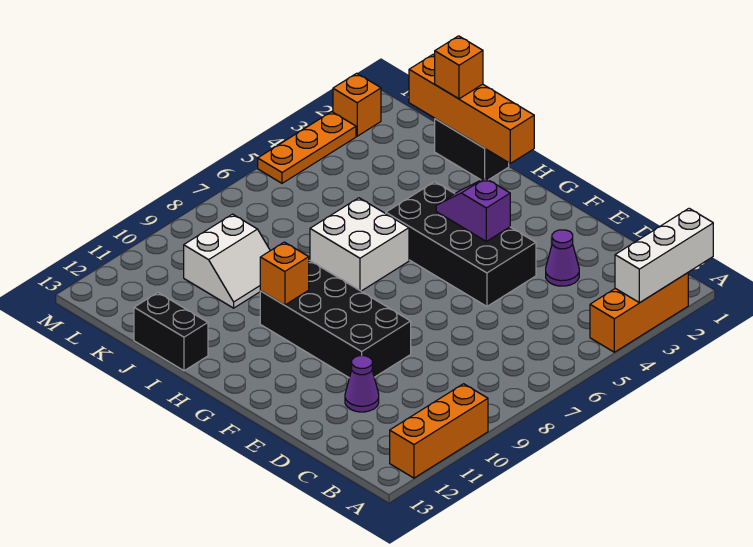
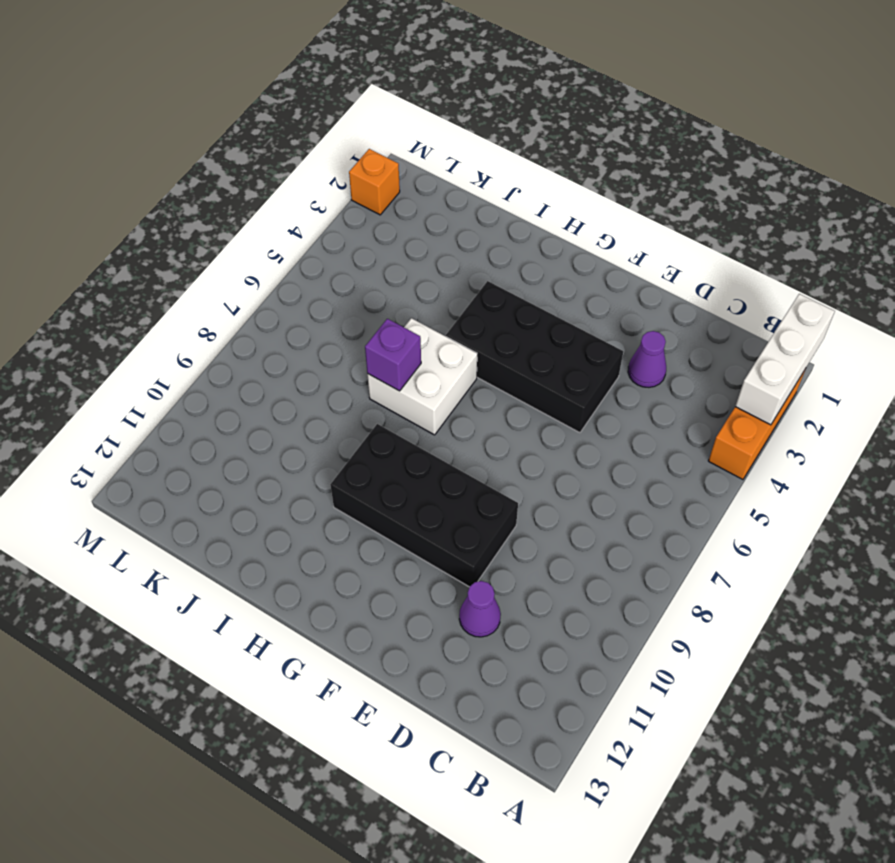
purple 1x1 brick [365,319,421,391] -> none
none -> orange 1x3 brick [390,384,488,478]
none -> black 1x2 brick [435,119,509,180]
none -> black 1x2 brick [134,293,208,371]

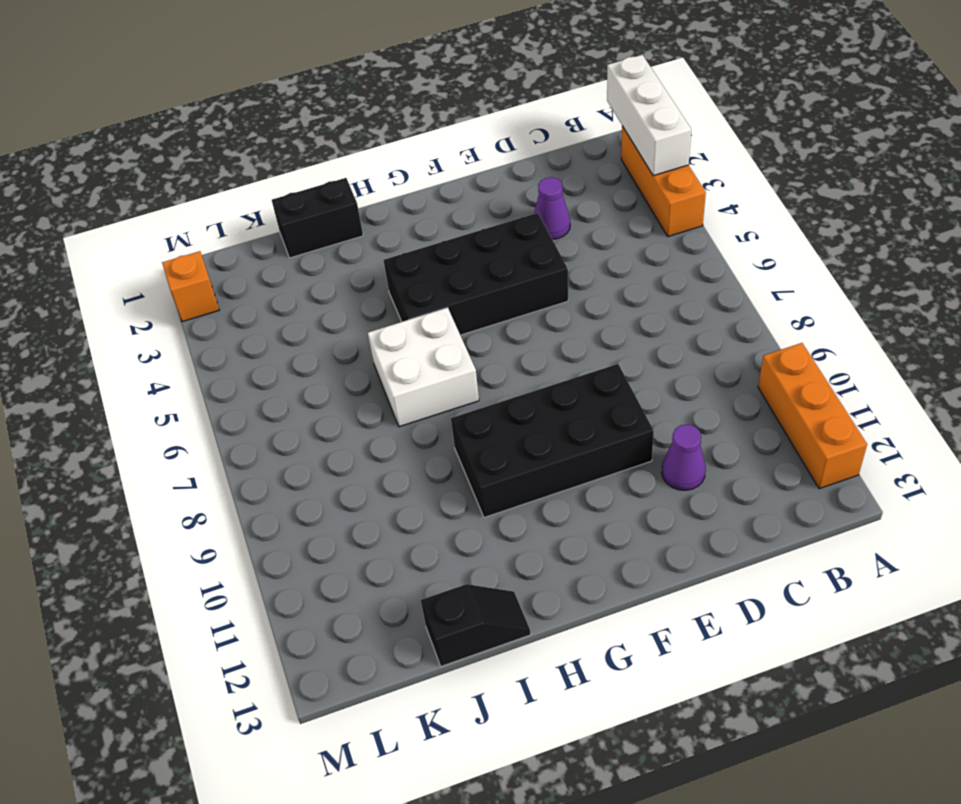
black 1x2 slope [421,584,531,666] -> black 1x2 brick [134,293,208,371]
none -> white 2x2 slope [184,214,270,308]
none -> orange 1x3 plate [258,112,356,183]
none -> purple 1x2 slope [436,178,510,241]

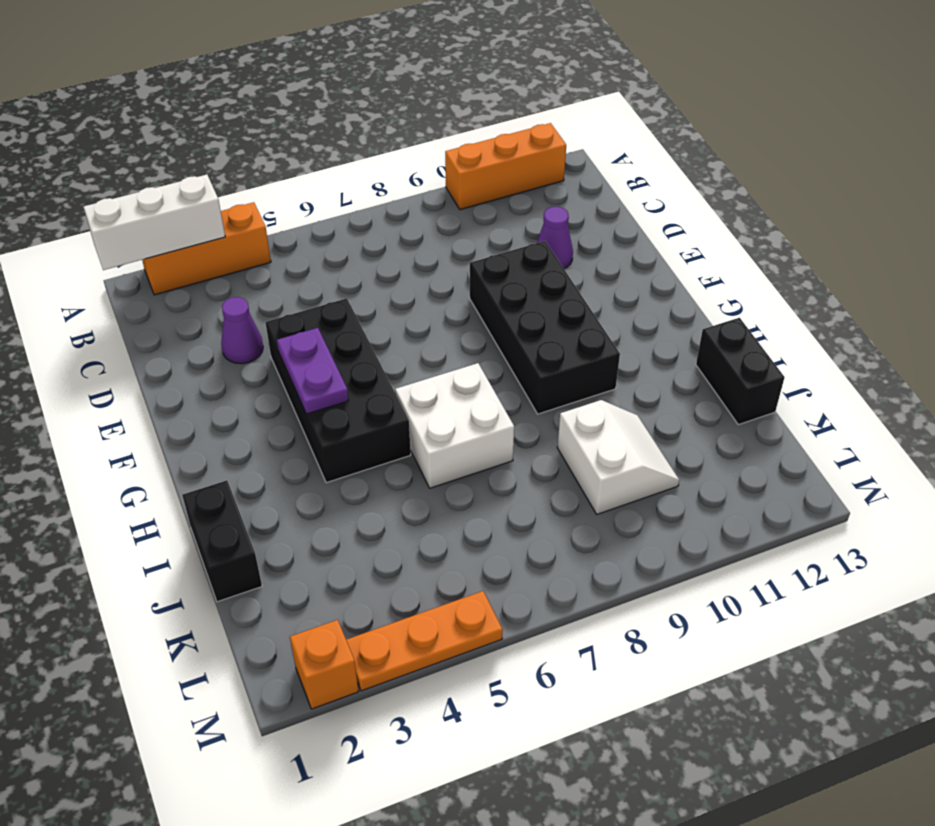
purple 1x2 plate [277,328,349,414] -> purple 1x2 slope [436,178,510,241]
white 2x2 slope [557,400,679,514] -> white 2x2 slope turned to [184,214,270,308]
none -> orange 1x4 brick [409,55,534,163]
none -> orange 1x1 brick [260,242,309,305]
none -> orange 1x1 brick [435,36,483,99]

